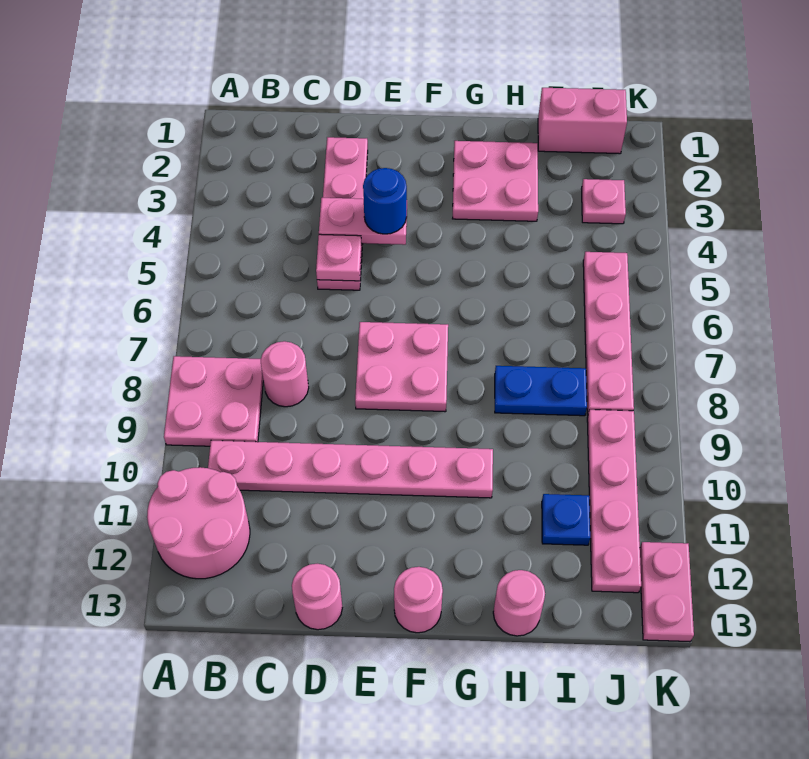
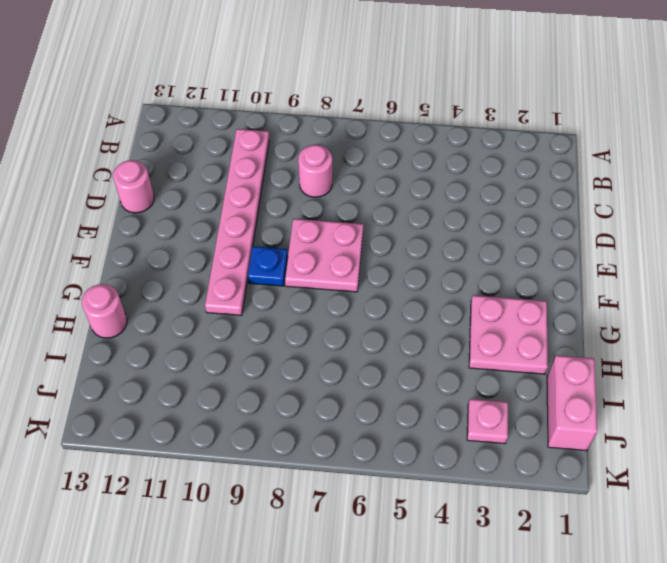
blue 1x1 plate [248,246,288,286] -> blue 1x1 plate moved to [542,494,590,545]
none -> pink 2x2 plate [164,356,263,446]
none -> pink 2x2 round brick [147,467,250,579]
none -> pink 1x4 plate [317,137,368,290]

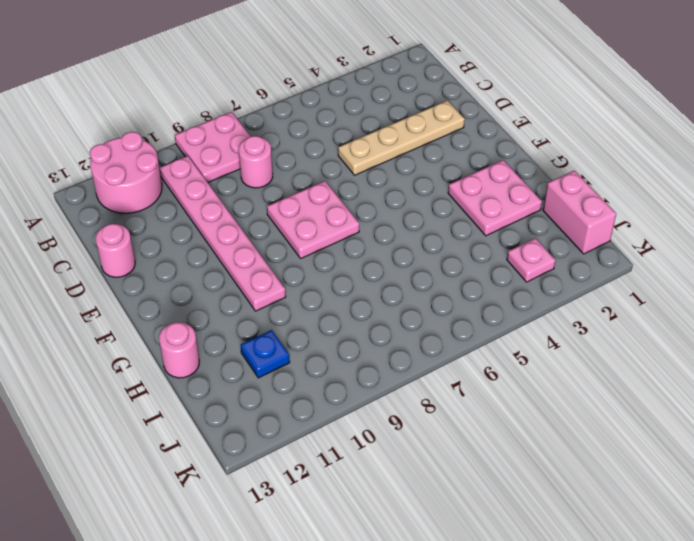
tan 1x4 plate [338,100,465,175] -> pink 1x4 plate [317,137,368,290]
none -> pink 1x1 round brick [394,567,443,633]
none -> blue 1x2 plate [495,366,587,416]
none -> pink 1x4 plate [583,252,634,416]

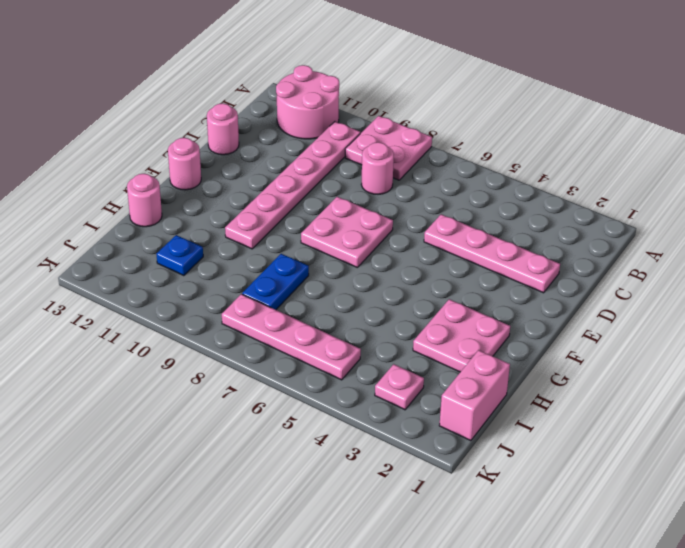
none -> pink 1x4 plate [587,410,641,593]
none -> pink 1x2 plate [640,542,694,642]
none -> pink 1x2 plate [319,198,407,245]

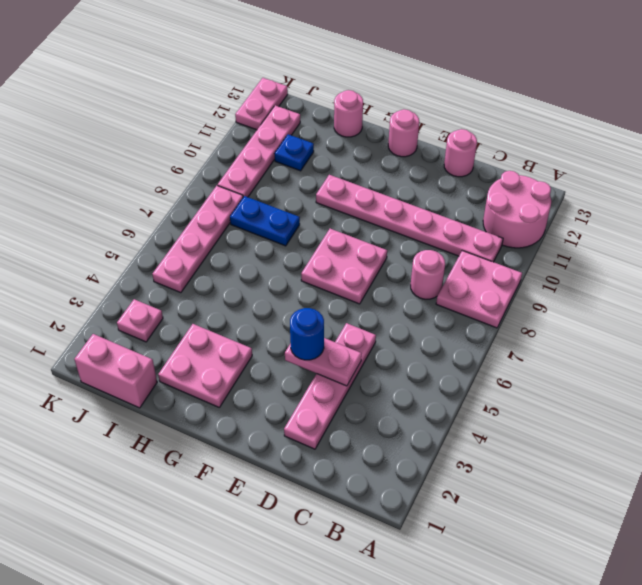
none -> pink 1x1 plate [316,234,362,281]

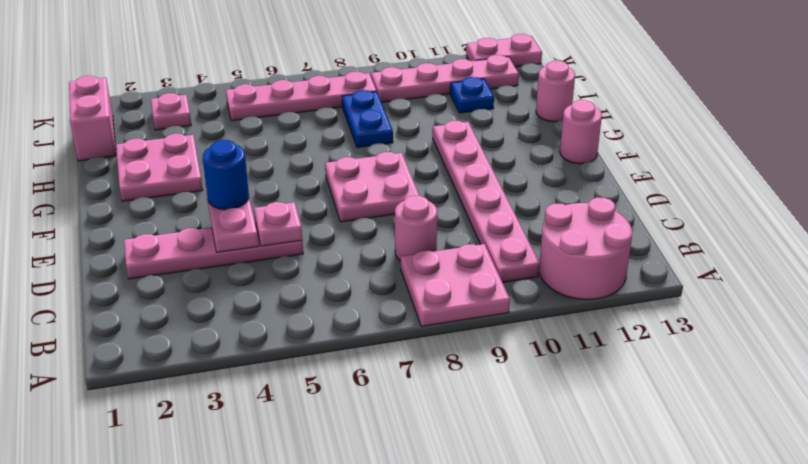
none -> pink 1x1 round brick [292,564,342,630]

